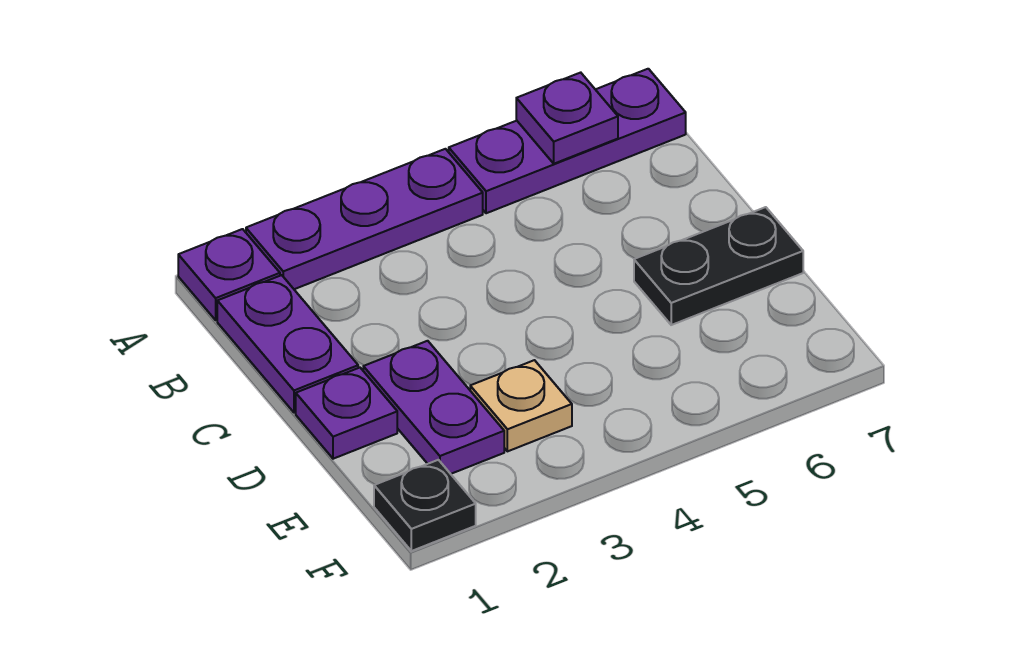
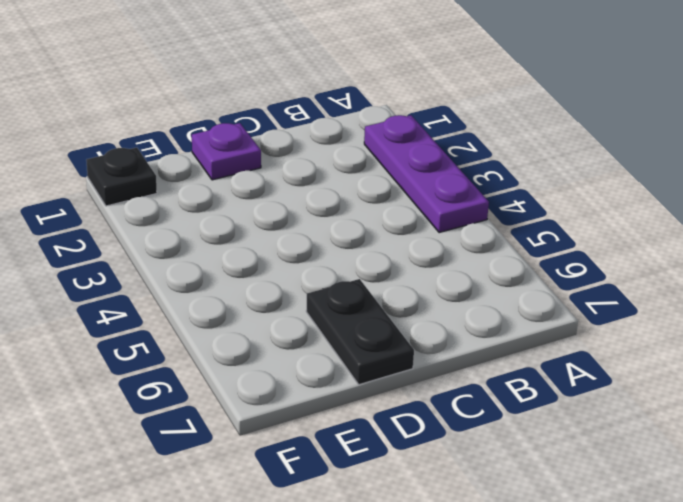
none -> purple 1x1 plate [178,229,280,320]
none -> purple 1x3 plate [449,69,686,213]

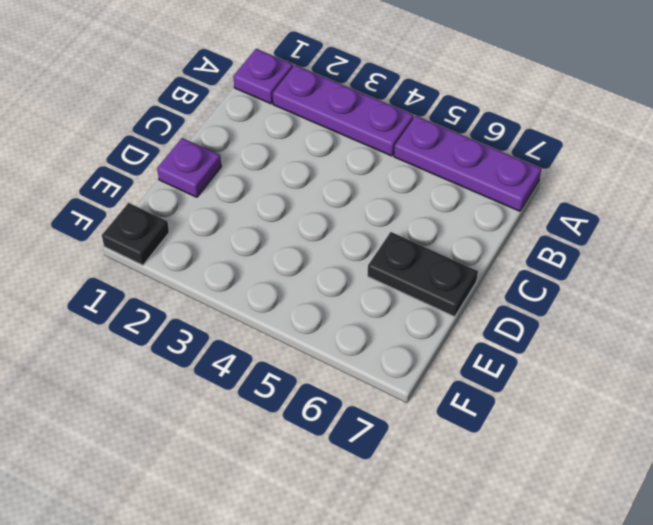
none -> purple 1x2 plate [217,275,358,413]
none -> purple 1x2 plate [363,341,504,474]

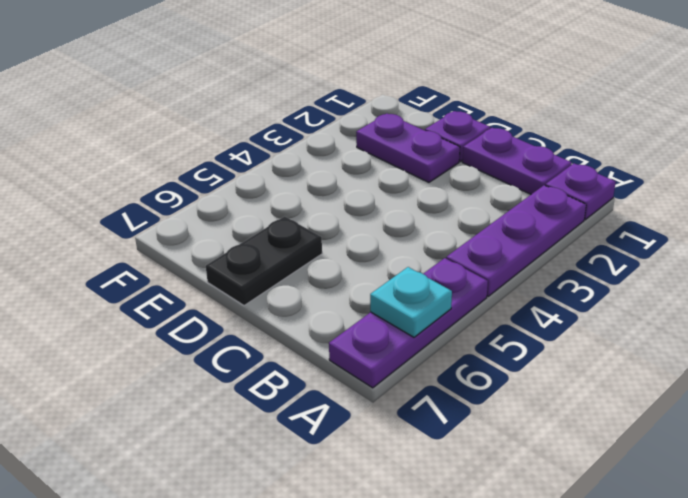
cyan 1x1 plate [370,267,452,337] -> purple 1x1 plate [516,73,618,164]
none -> tan 1x1 plate [470,360,572,451]
none -> black 1x1 plate [374,460,476,551]

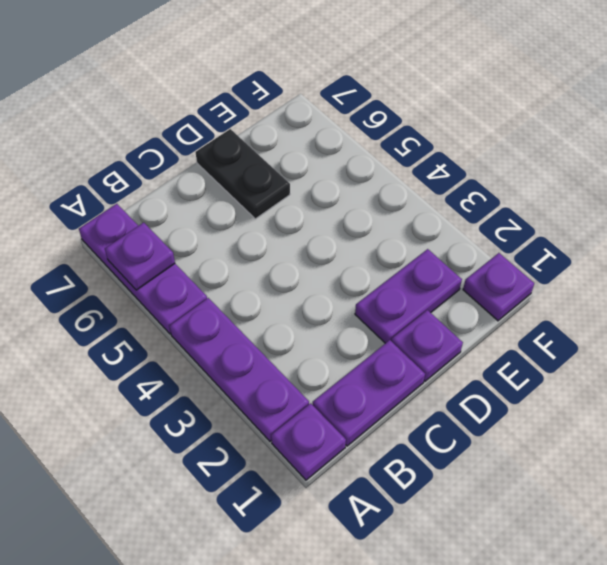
purple 1x1 plate [463,253,534,321] -> black 1x1 plate [374,460,476,551]
none -> tan 1x1 plate [470,360,572,451]

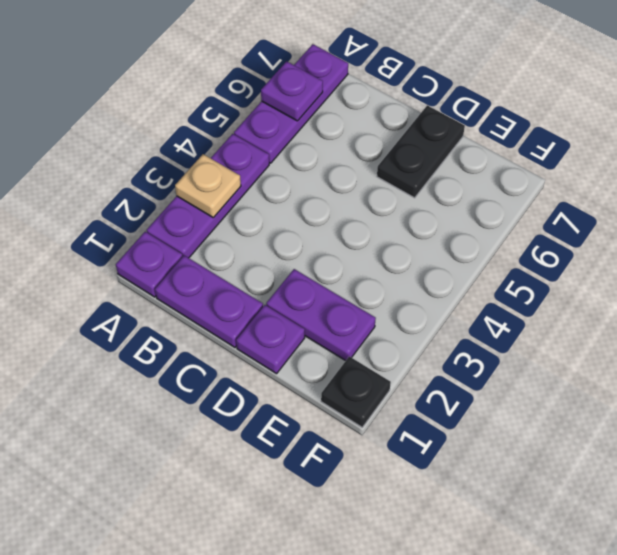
tan 1x1 plate [175,154,241,218] -> tan 1x1 plate moved to [470,360,572,451]

